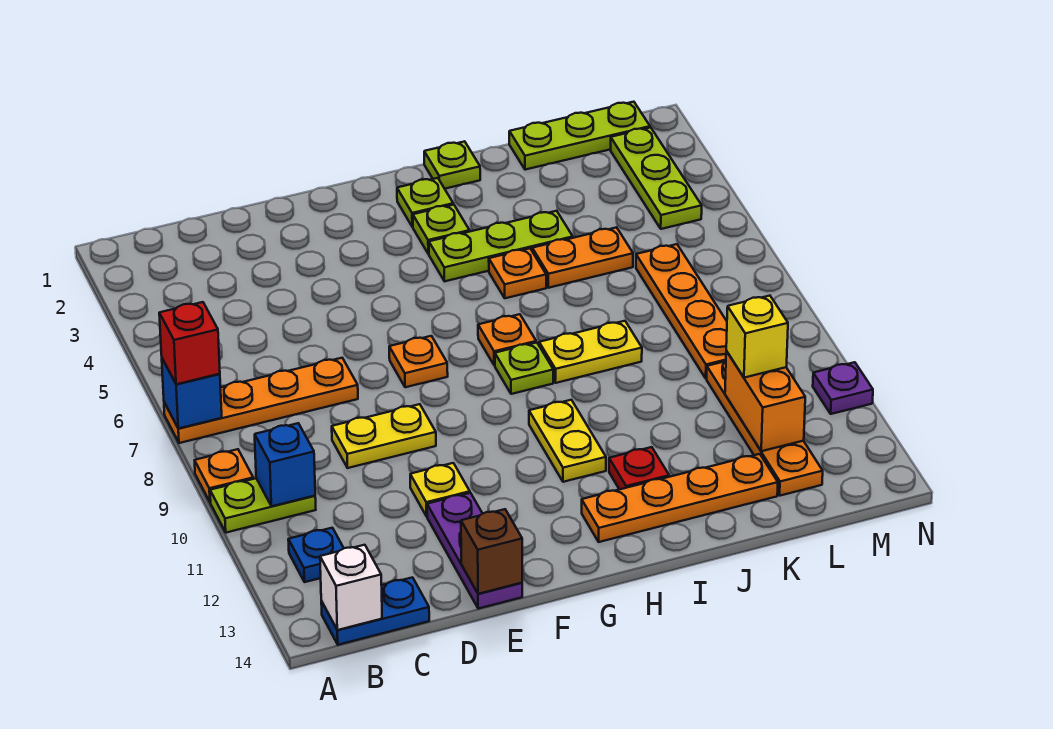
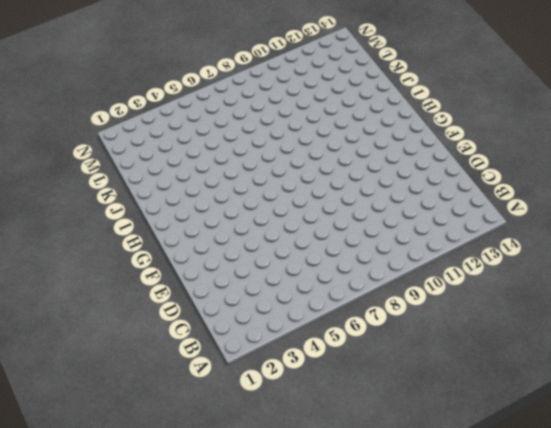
none -> orange 1x4 plate [164,358,358,443]
none -> orange 1x1 plate [195,449,253,502]
none -> lime 1x2 plate [210,478,316,533]
none -> blue 1x1 plate [288,528,344,582]

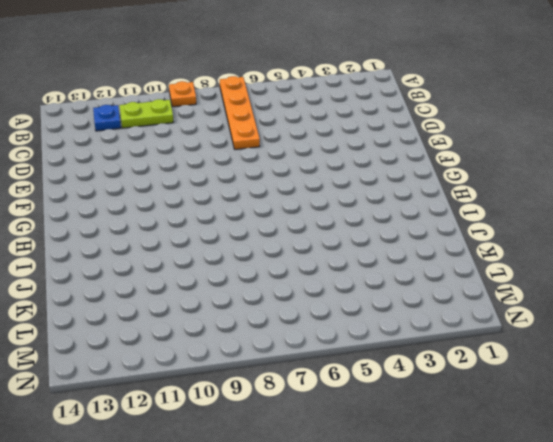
lime 1x2 plate [119,99,173,128] -> lime 1x2 plate turned to [210,478,316,533]
none -> blue 1x2 plate [321,577,429,645]
none -> yellow 1x2 plate [332,404,436,468]
none -> yellow 1x1 plate [410,463,470,516]
none -> purple 1x3 plate [427,493,522,609]

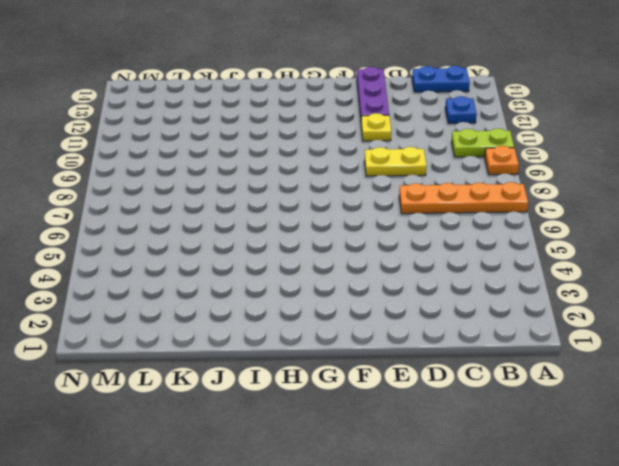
none -> orange 1x1 plate [389,336,448,387]
none -> lime 1x1 plate [397,178,453,227]
none -> lime 1x1 plate [413,205,470,254]
none -> lime 1x3 plate [429,211,573,281]

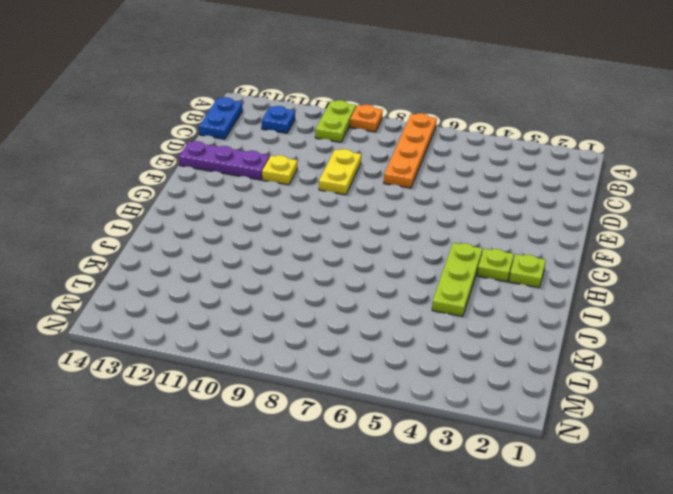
none -> orange 1x1 plate [389,336,448,387]
none -> orange 1x1 plate [478,314,536,365]
none -> lime 1x1 plate [495,342,553,394]
none -> yellow 1x2 plate [529,400,606,482]

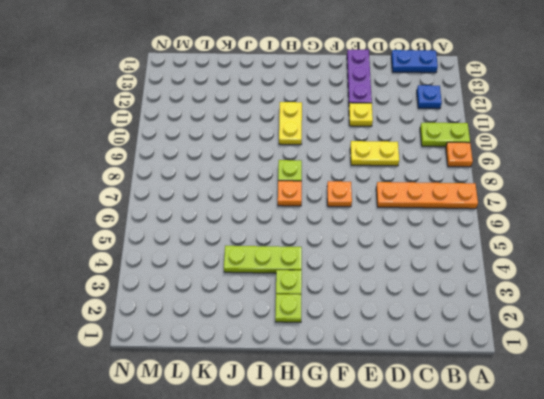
none -> orange 1x4 plate [582,454,778,542]
none -> lime 1x1 plate [424,141,480,189]
none -> orange 1x1 plate [489,248,546,298]
none -> yellow 1x2 plate [539,321,642,383]

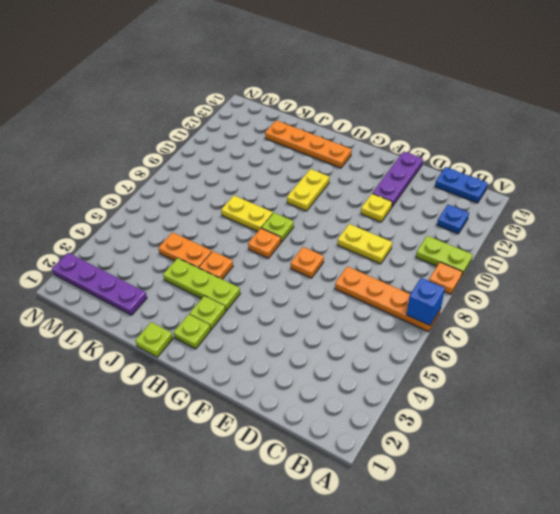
purple 1x4 plate [52,253,147,315] -> lime 1x3 plate [611,127,702,229]
none -> red 1x1 plate [609,447,669,489]
none -> lime 1x3 plate [509,102,650,170]
none -> orange 1x4 plate [636,244,727,379]
none -> orange 1x4 plate [707,361,823,496]

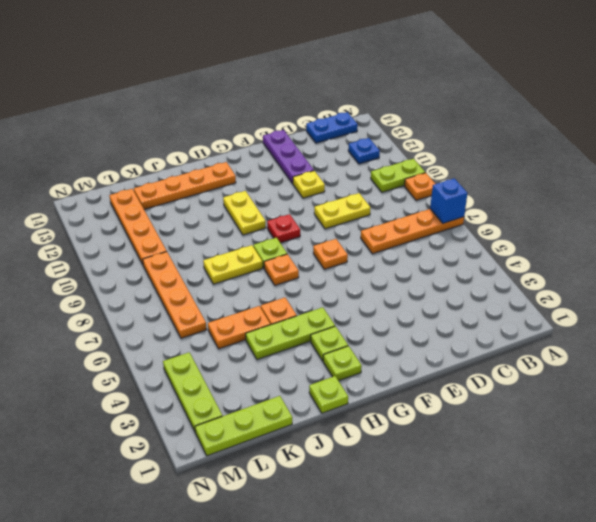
red 1x1 plate [267,214,300,243] -> red 1x1 plate moved to [609,447,669,489]
none -> purple 1x1 plate [813,362,873,414]
none -> blue 1x1 brick [255,423,315,506]
none -> white 1x1 brick [320,545,382,630]
none -> brown 1x1 brick [461,509,522,594]

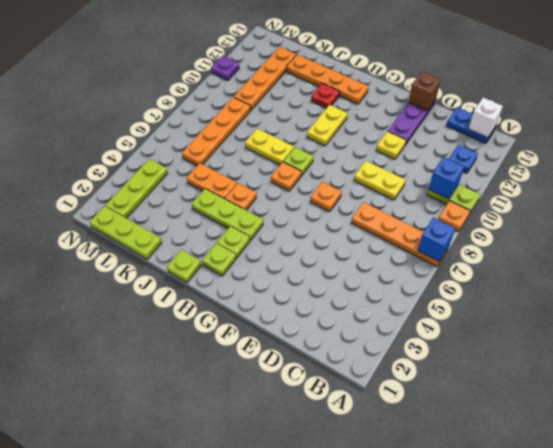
none -> orange 1x2 brick [725,351,805,451]
none -> red 1x1 brick [159,302,220,384]
none -> yellow 1x1 brick [726,296,788,378]

